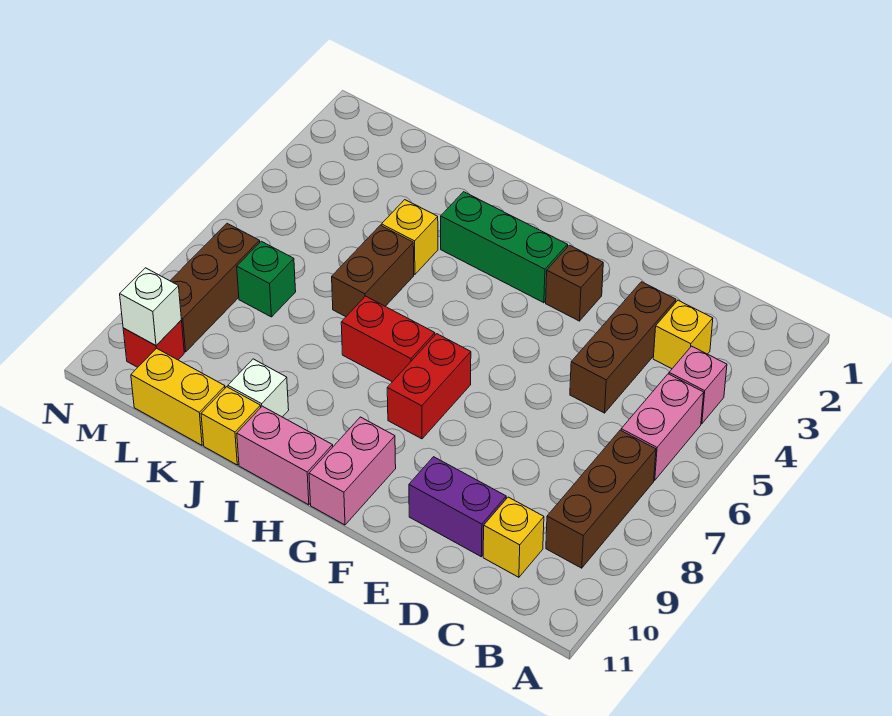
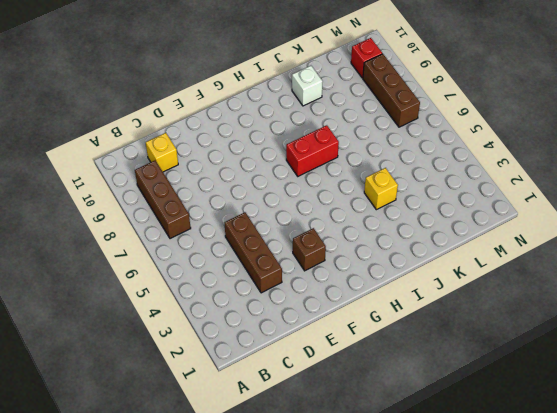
none -> pink 1x1 brick [669,346,727,424]
none -> pink 1x2 brick [621,374,704,480]
none -> yellow 1x1 brick [653,300,713,369]

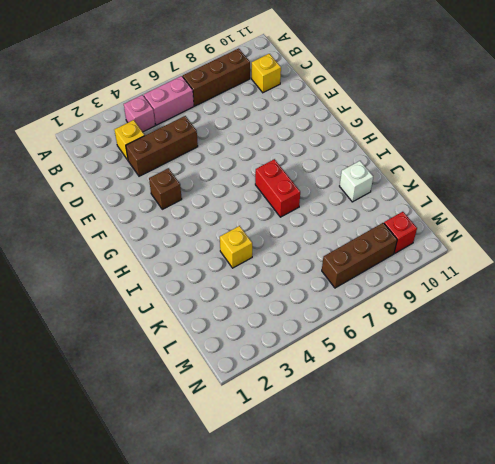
none -> purple 1x2 brick [409,457,506,557]
none -> green 1x3 brick [441,192,568,303]
none -> red 1x2 brick [387,334,471,439]

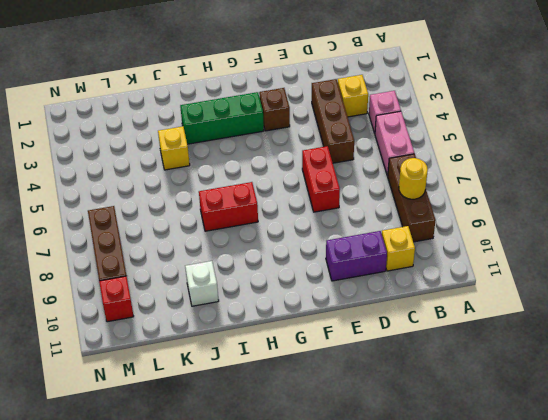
yellow 1x1 round brick [399,158,428,199] -> none
red 1x2 brick [302,146,340,212] -> red 1x2 brick moved to [387,334,471,439]
none -> pink 1x2 brick [309,417,396,525]
none -> pink 1x2 brick [237,406,333,505]
none -> brown 1x2 brick [332,225,414,317]

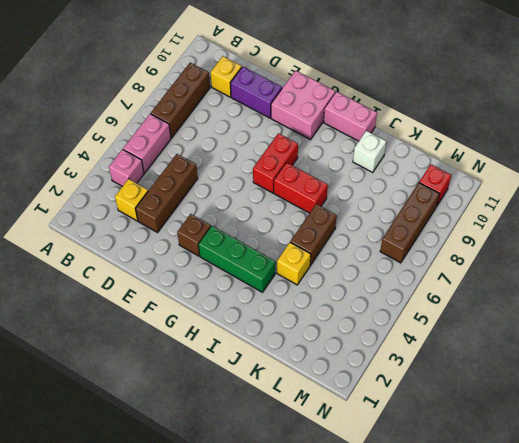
pink 2x2 brick [271,71,335,140] -> pink 1x2 brick [309,417,396,525]
none -> yellow 1x1 brick [201,387,261,465]
none -> yellow 1x2 brick [131,348,225,445]
none -> green 1x1 brick [237,241,296,317]

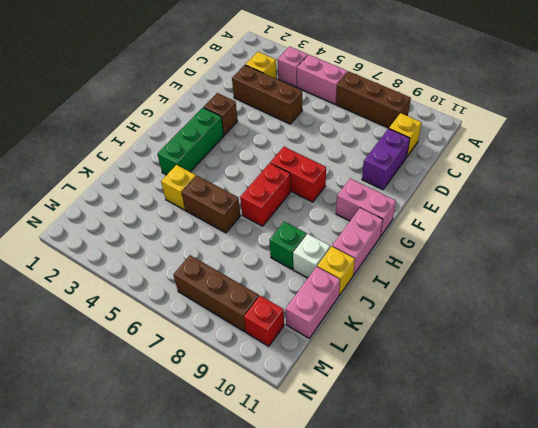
green 1x1 brick [269,222,306,269] -> green 1x1 brick moved to [237,241,296,317]
pink 1x2 brick [286,267,340,338] -> yellow 1x2 brick [131,348,225,445]
none -> white 1x1 brick [120,268,181,346]

